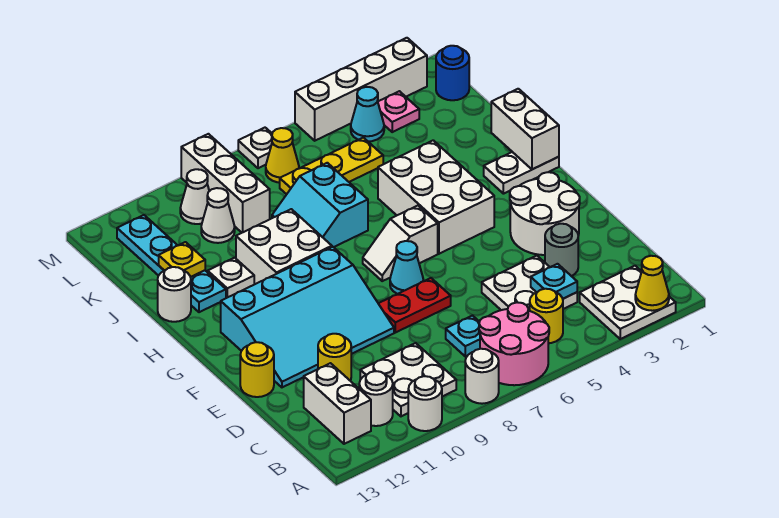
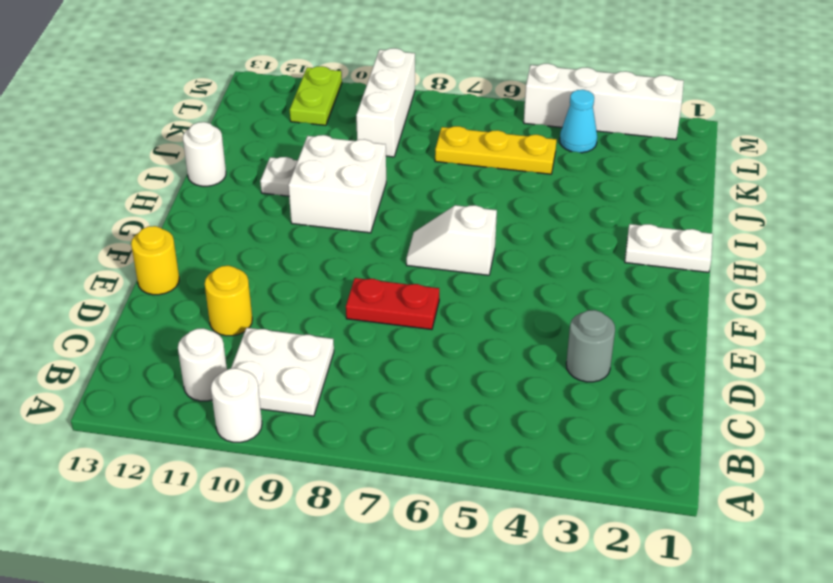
lime 1x2 plate [290,66,342,125] -> none
none -> white 2x2 plate [580,266,676,339]
none -> pink 2x2 round brick [479,302,549,385]
none -> white 1x1 round brick [465,349,499,404]
none -> yellow 1x1 round brick [530,289,563,343]

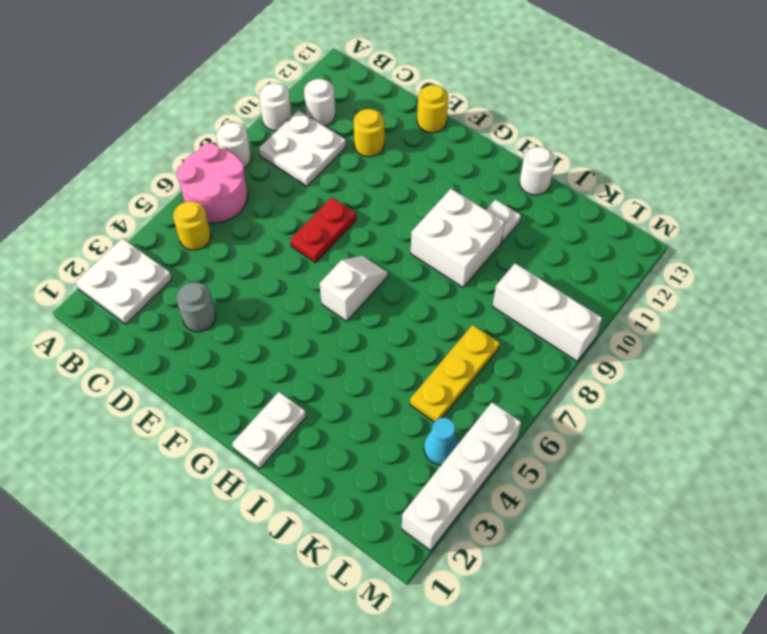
none -> white 1x2 brick [304,363,371,444]
none -> white 2x2 plate [482,256,577,311]
none -> cyan 1x1 plate [446,316,480,356]
none -> white 2x2 round brick [510,172,580,255]

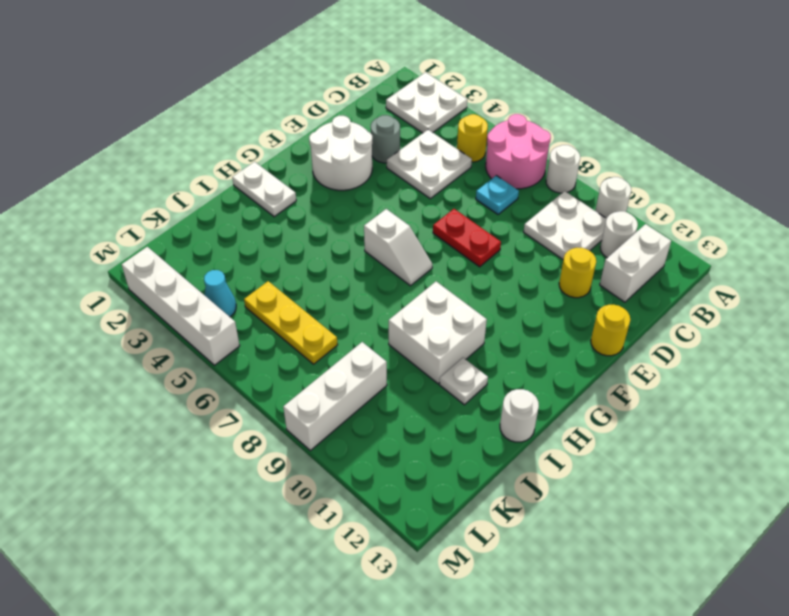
none -> cyan 3x4 slope [221,247,394,387]
none -> cyan 1x1 cone [390,241,423,294]
none -> white 2x3 brick [378,140,494,254]
none -> cyan 2x2 slope [272,163,368,247]

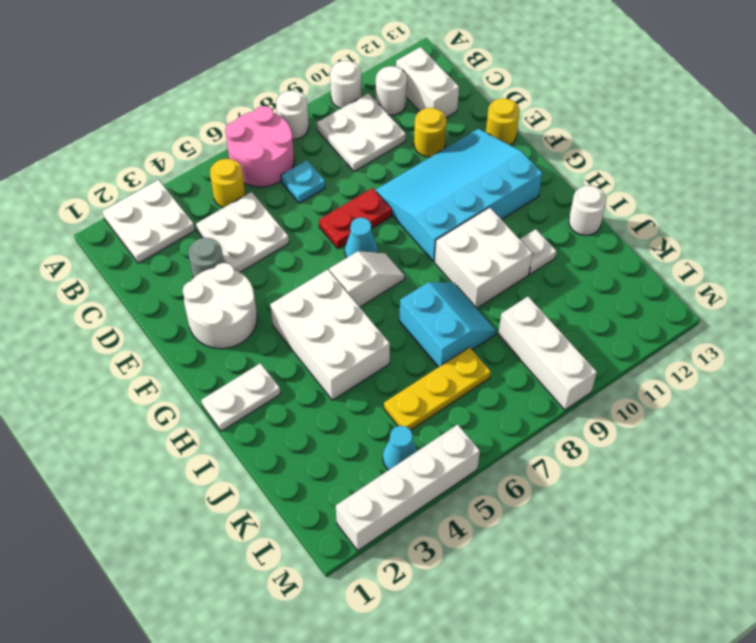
none -> cyan 1x4 plate [117,215,226,312]
none -> white 1x1 cone [201,188,235,243]
none -> blue 1x1 round brick [436,46,469,100]
none -> pink 1x1 plate [378,91,419,132]

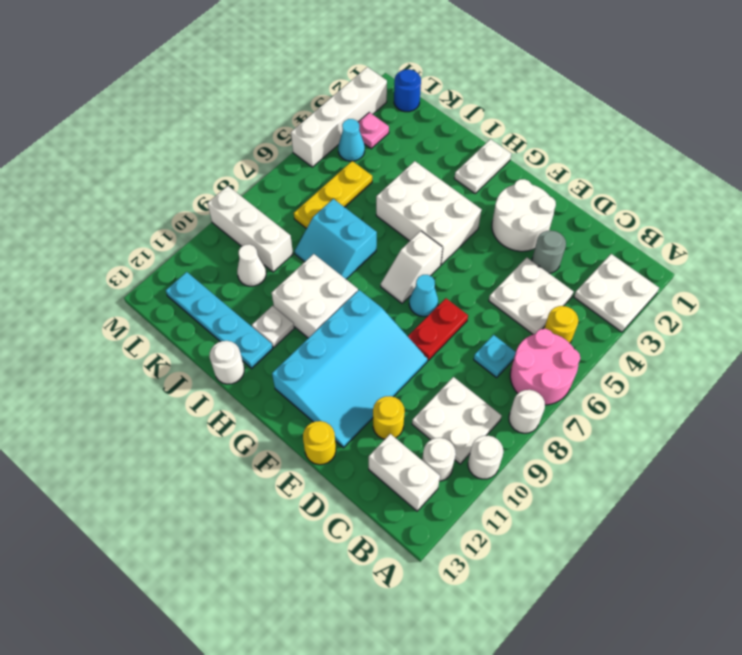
none -> yellow 1x1 cone [266,128,299,183]
none -> white 1x1 cone [180,169,209,224]
none -> white 1x1 plate [238,128,272,168]
none -> yellow 1x1 cone [635,256,669,311]

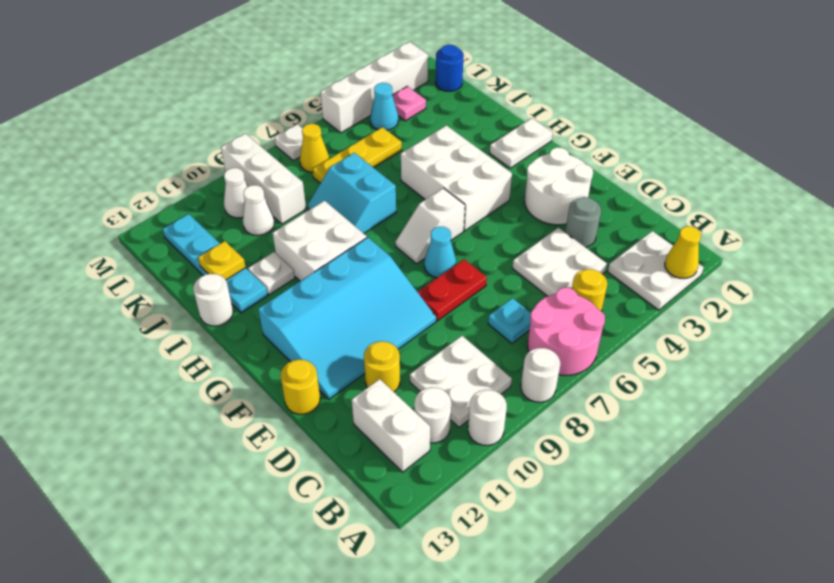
none -> cyan 1x1 plate [531,264,577,299]
none -> white 1x2 brick [491,89,559,169]

